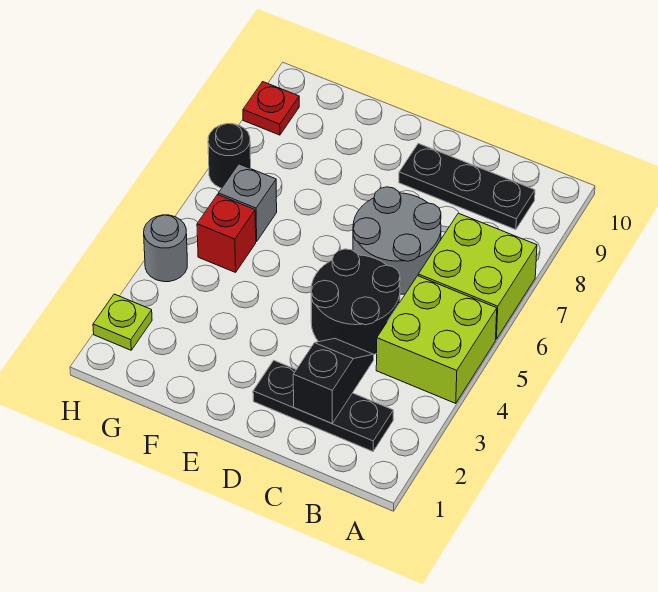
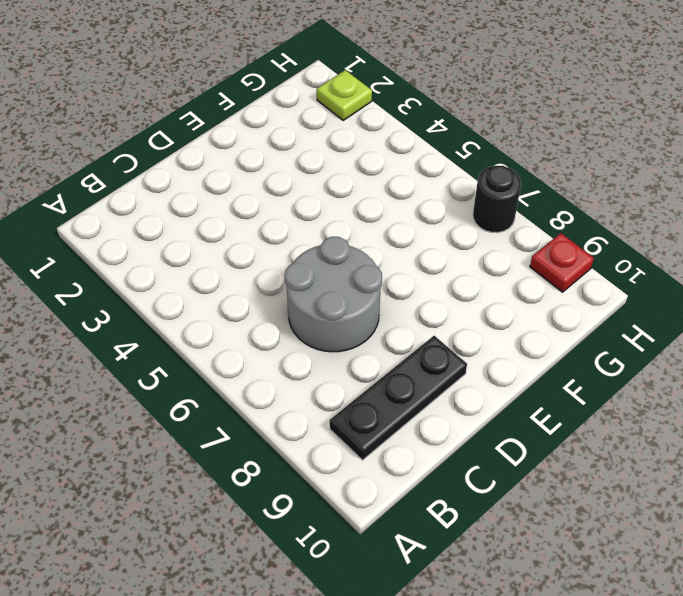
none -> lime 2x2 brick [376,276,497,403]
none -> lime 2x2 brick [418,213,537,339]
none -> black 1x3 plate [253,360,393,451]

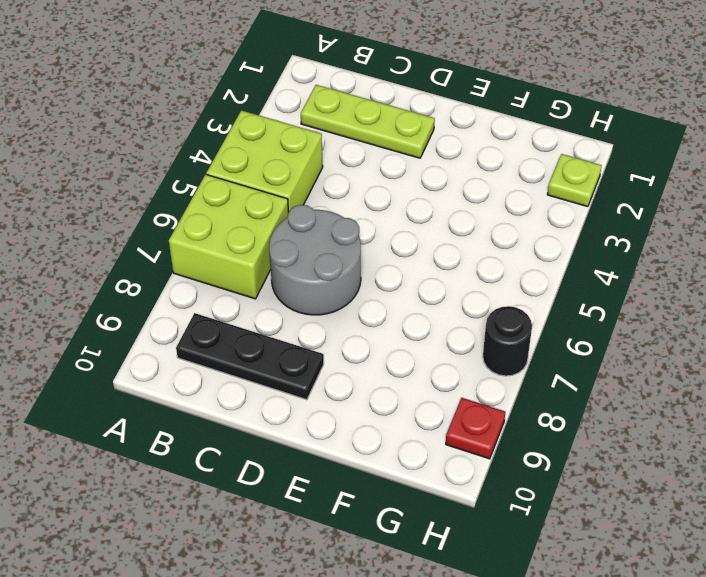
lime 1x3 plate [301,85,435,158] -> black 1x3 plate [253,360,393,451]
none -> black 2x2 round brick [311,249,400,354]
none -> red 1x1 brick [197,195,256,272]
none -> grey 1x1 brick [218,164,277,242]

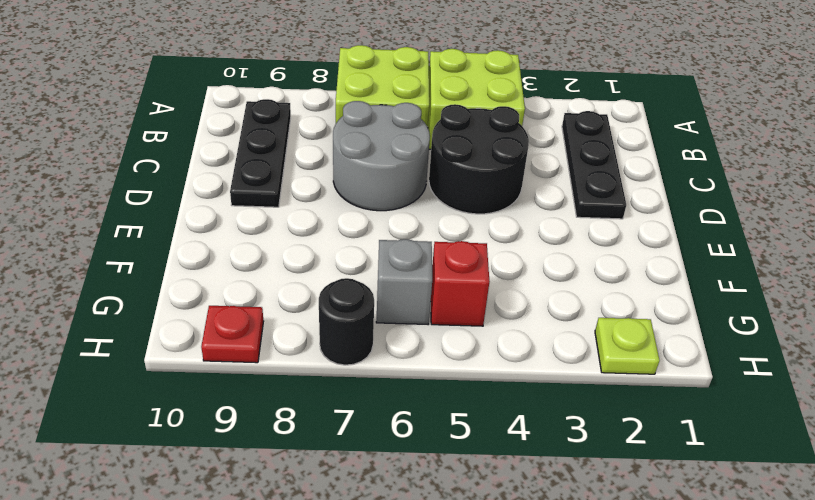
none -> grey 1x1 round brick [144,215,187,282]
none -> black 1x2 slope [293,339,374,423]

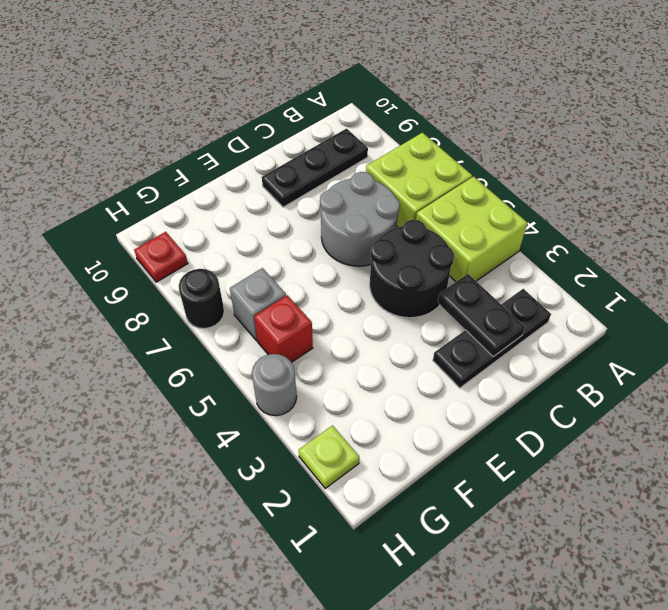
black 1x2 plate [438,274,525,357] -> black 1x2 slope [293,339,374,423]

